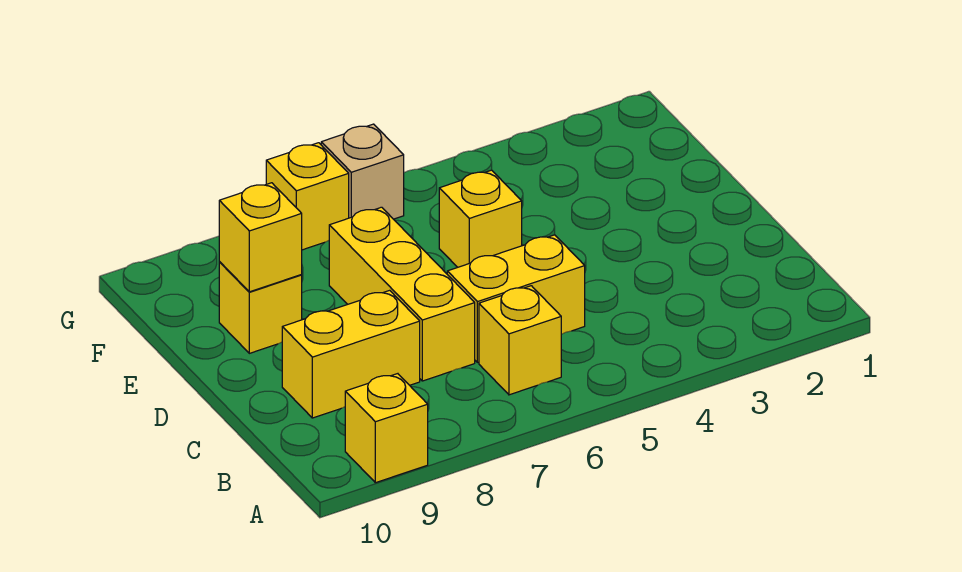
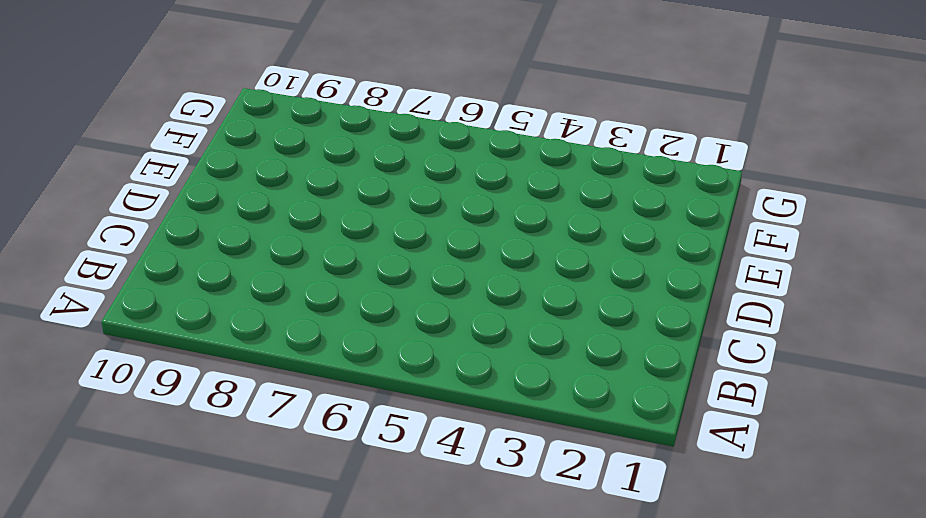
none -> yellow 1x1 brick [345,374,428,483]
none -> yellow 1x1 brick [479,286,561,395]

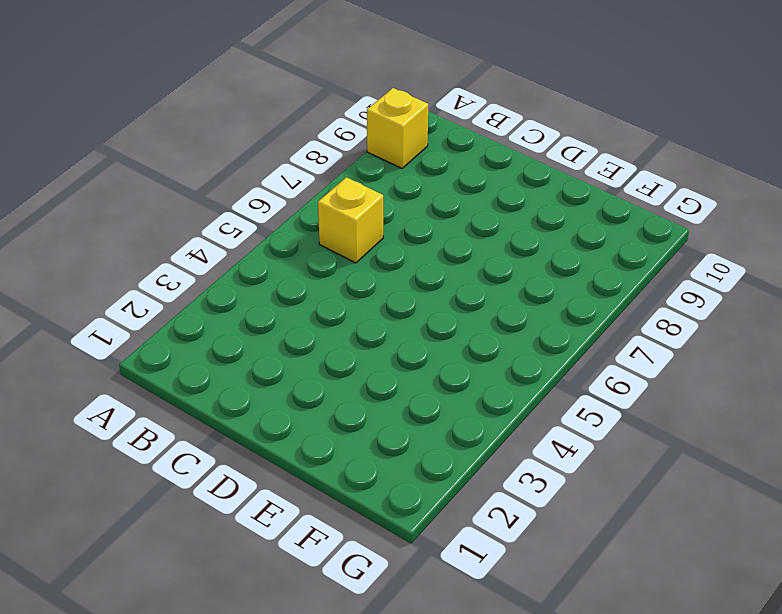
none -> yellow 1x2 brick [447,235,585,362]
none -> yellow 1x3 brick [329,207,475,381]

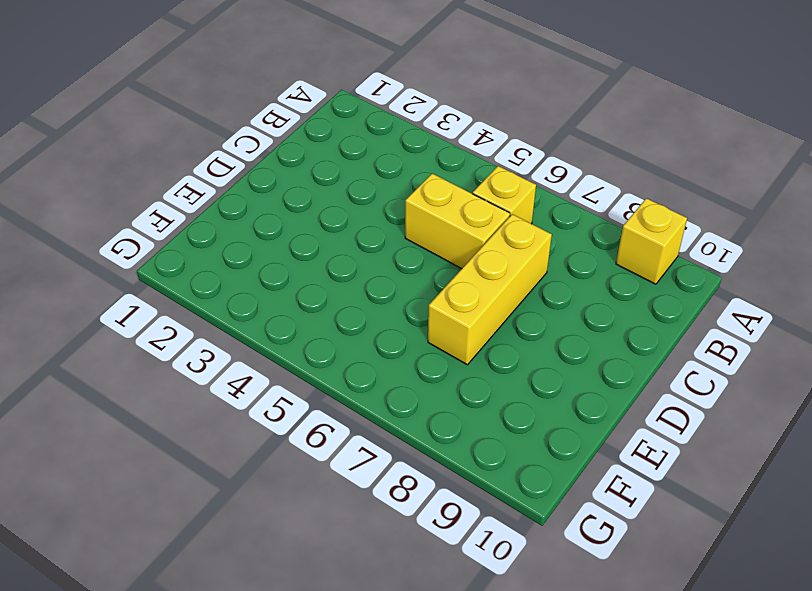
none -> yellow 1x2 brick [282,290,420,418]
none -> yellow 1x1 brick [439,170,522,267]

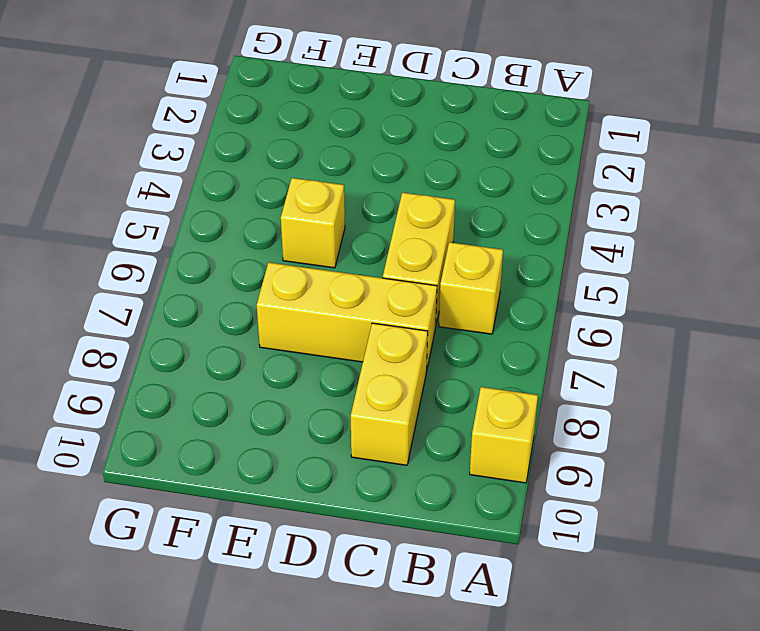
none -> yellow 1x1 brick [219,262,302,353]
none -> tan 1x1 brick [321,124,404,219]

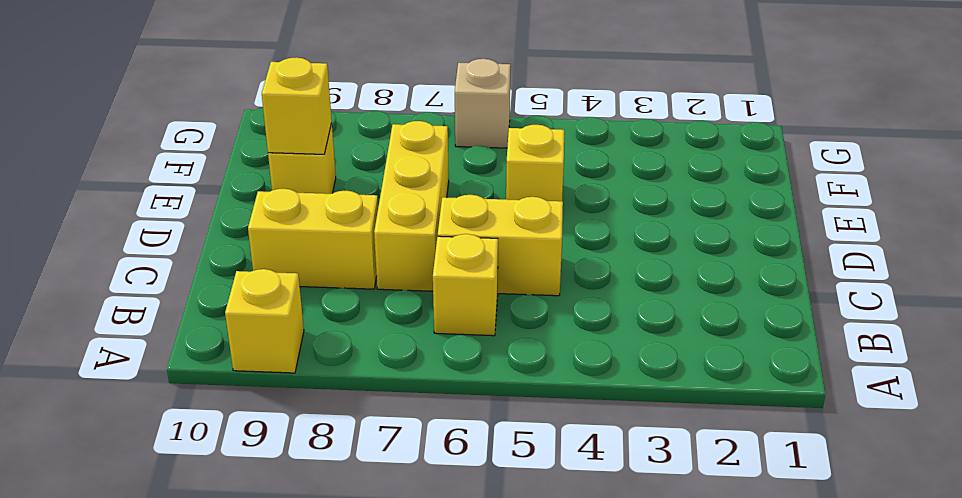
none -> yellow 1x1 brick [266,143,349,250]

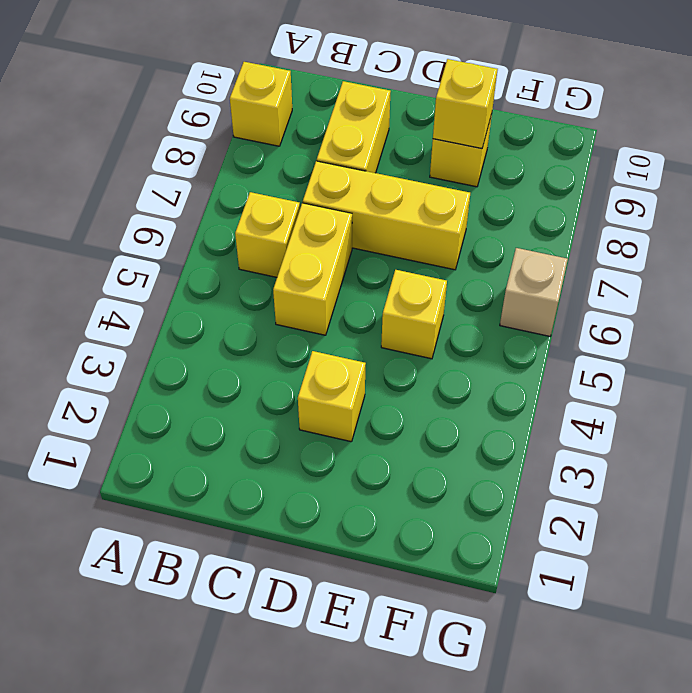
yellow 1x1 brick [298,351,366,442] -> yellow 1x1 brick moved to [266,143,349,250]

